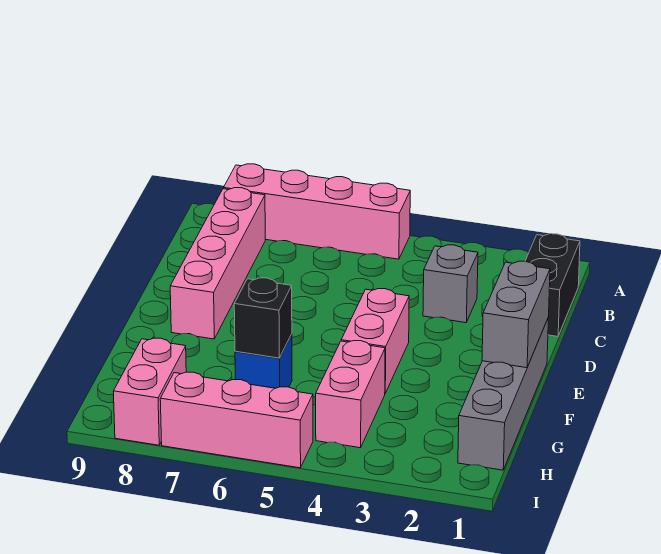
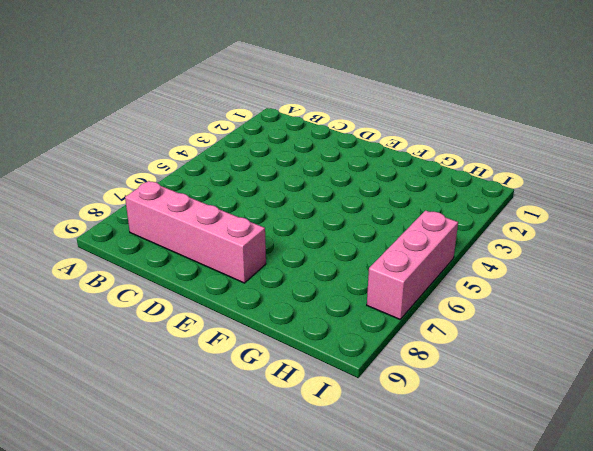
none -> pink 1x4 brick [224,164,410,259]
none -> black 1x2 brick [526,234,580,336]
none -> grey 1x1 brick [423,245,478,323]

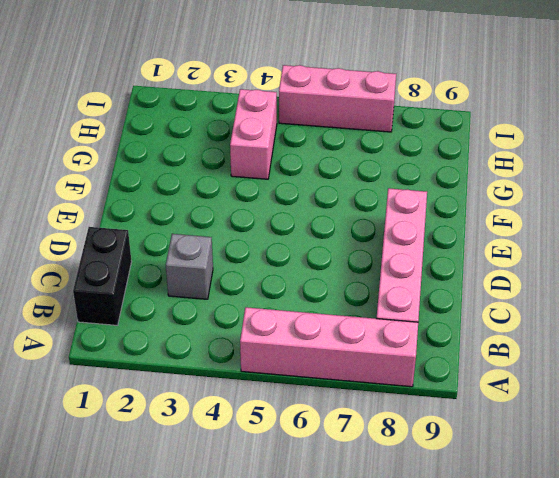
none -> grey 1x4 brick [458,317,549,470]
none -> pink 1x2 brick [341,289,409,393]
none -> blue 1x1 brick [235,334,292,388]

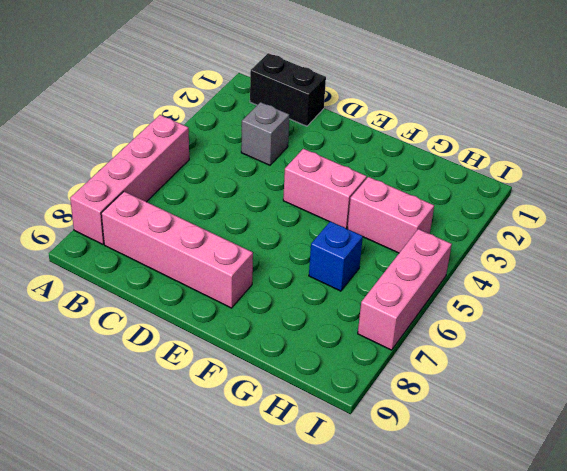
none -> grey 1x4 brick [458,317,549,470]
none -> pink 1x2 brick [113,338,186,445]
none -> grey 1x2 brick [482,261,550,368]

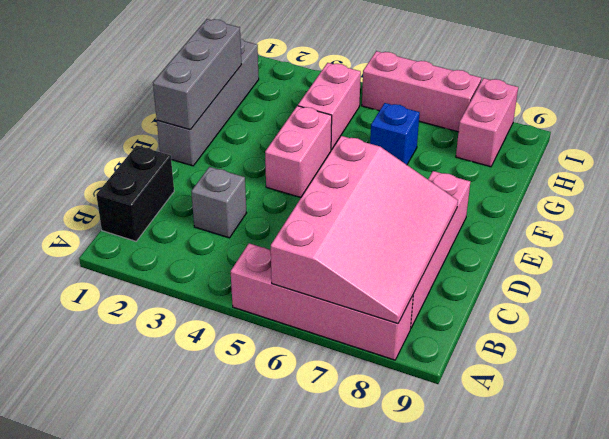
pink 3x4 slope [271,136,458,324] -> none
grey 1x3 brick [153,19,242,130] -> grey 1x2 brick [482,261,550,368]
none -> black 1x1 brick [234,278,292,358]

